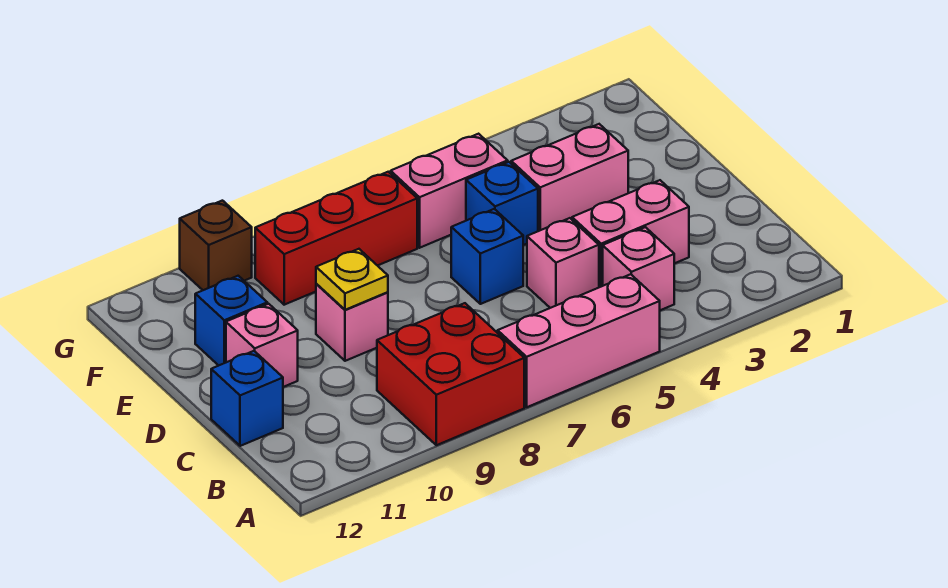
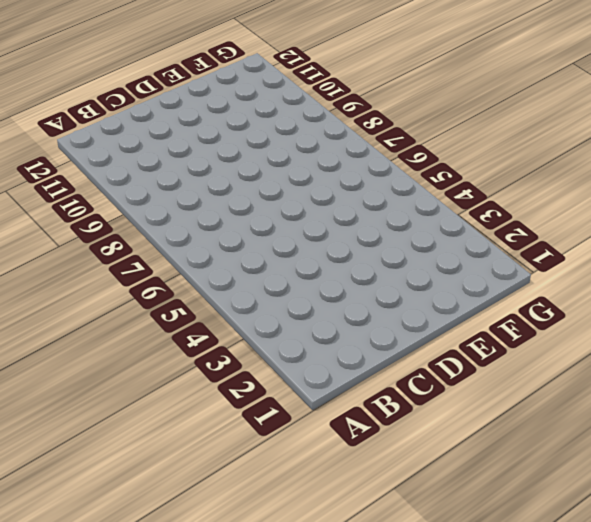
none -> pink 1x3 brick [498,274,660,407]
none -> red 2x2 brick [377,303,524,445]
none -> pink 1x1 brick [603,227,674,310]

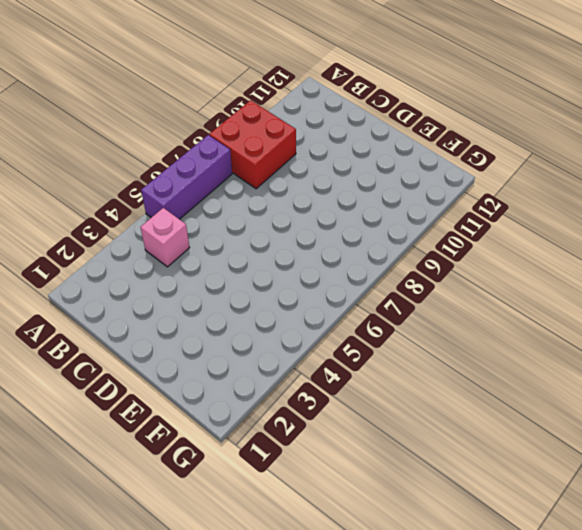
purple 1x3 brick [141,135,232,219] -> pink 1x3 brick [498,274,660,407]
none -> pink 1x2 brick [572,180,689,287]
none -> pink 1x1 brick [527,218,599,308]
none -> blue 1x1 brick [211,351,283,446]

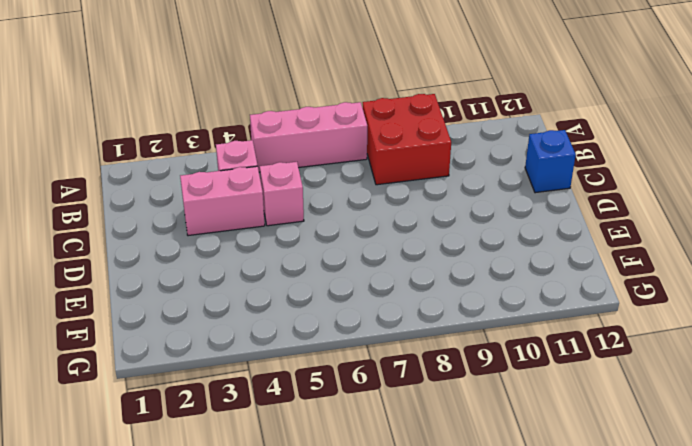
none -> blue 1x1 brick [451,209,523,304]
none -> pink 1x1 brick [316,284,388,361]
none -> pink 1x1 brick [226,304,298,387]

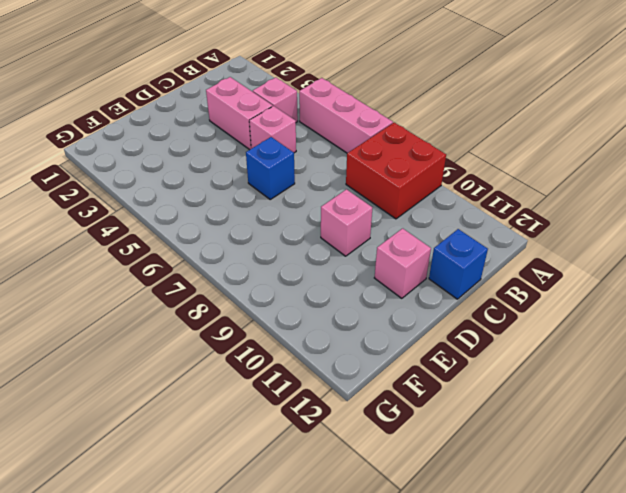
none -> pink 1x2 brick [511,124,628,231]
none -> blue 1x1 brick [466,162,538,245]
none -> blue 1x1 brick [195,276,267,366]

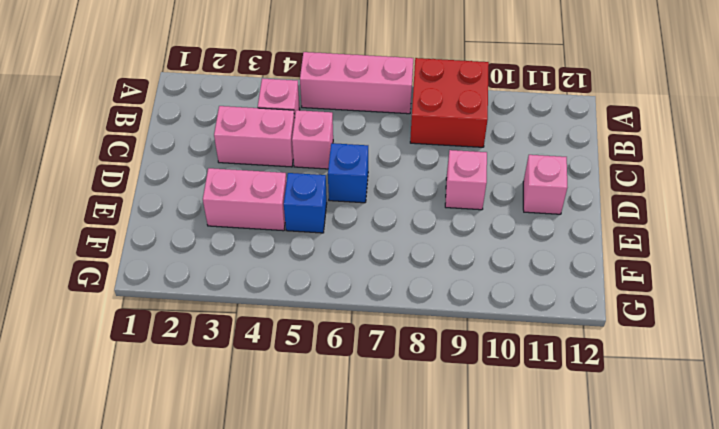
none -> blue 1x1 brick [211,351,283,446]
none -> blue 1x1 brick [195,276,267,366]
none -> pink 1x2 brick [391,134,508,248]

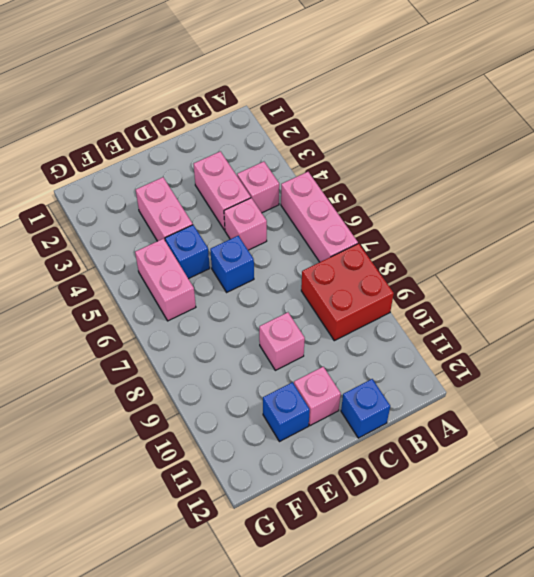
none -> red 1x3 brick [255,172,417,305]
none -> brown 1x1 brick [180,201,252,290]
none -> yellow 1x1 plate [316,249,388,310]

